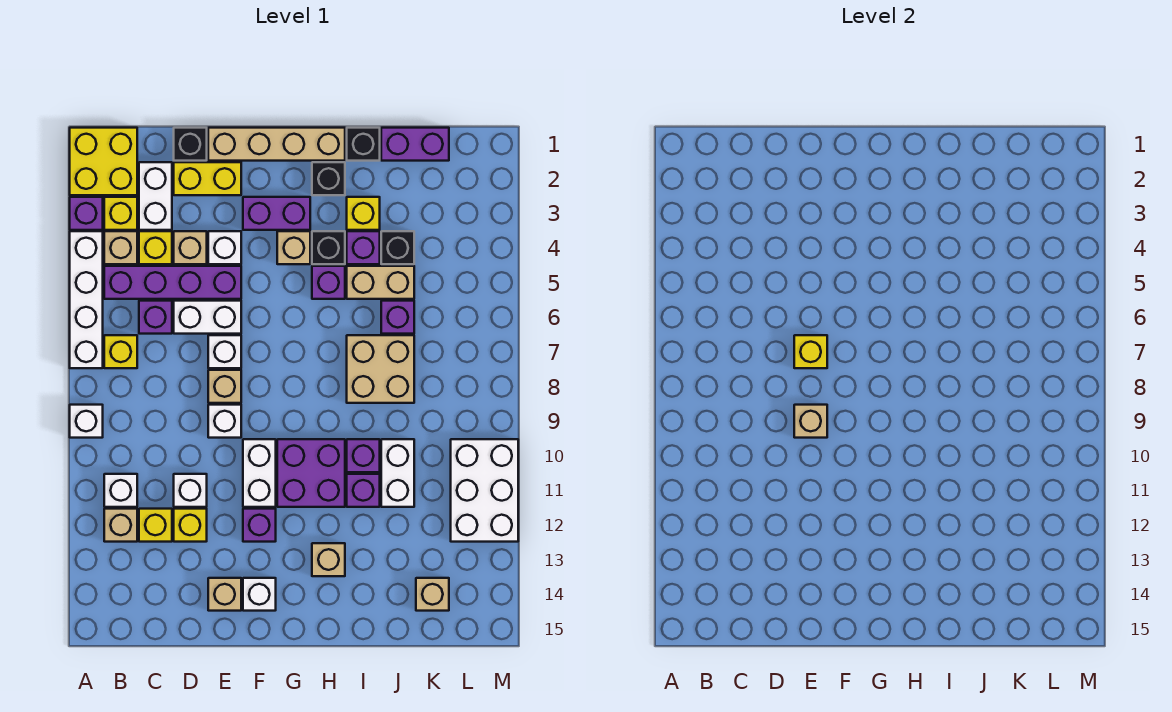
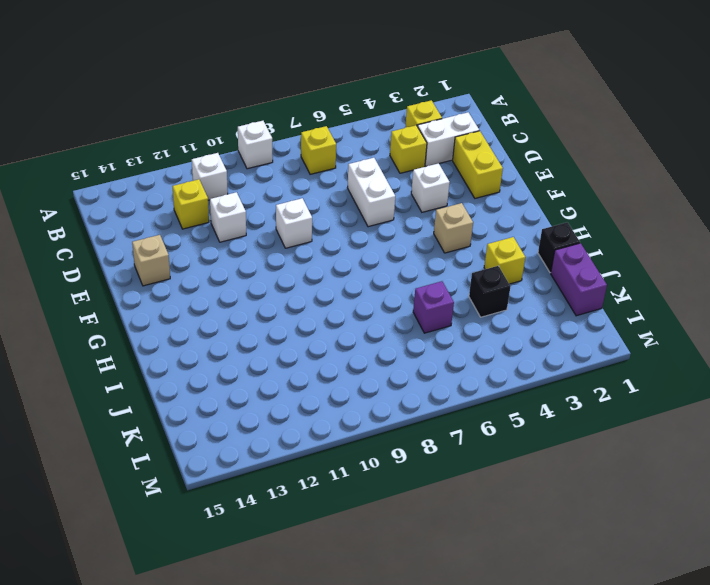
none -> yellow 2x2 brick [70,128,137,195]
none -> purple 1x1 brick [70,197,103,230]
none -> white 1x4 brick [70,231,103,368]
none -> tan 1x1 brick [104,231,137,264]

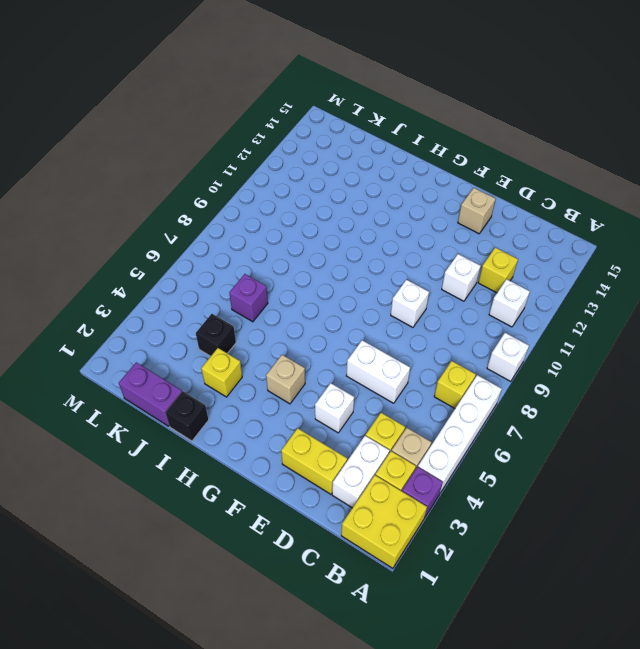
none -> purple 1x4 brick [104,266,241,299]
none -> tan 1x1 brick [104,509,137,542]
none -> purple 1x1 brick [139,301,172,334]
none -> black 1x1 brick [174,128,207,161]

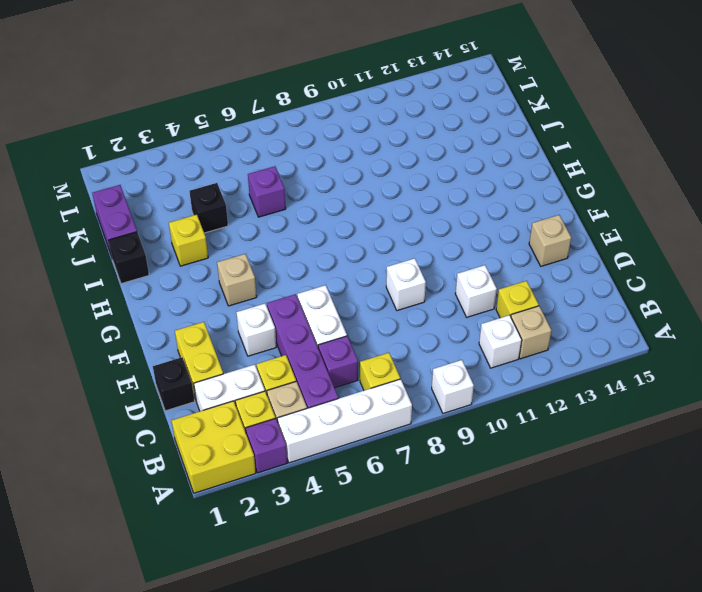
none -> tan 1x1 brick [174,231,207,264]
none -> yellow 1x1 brick [174,509,207,542]
none -> tan 1x4 brick [208,128,345,161]
none -> white 1x1 brick [208,335,241,368]

